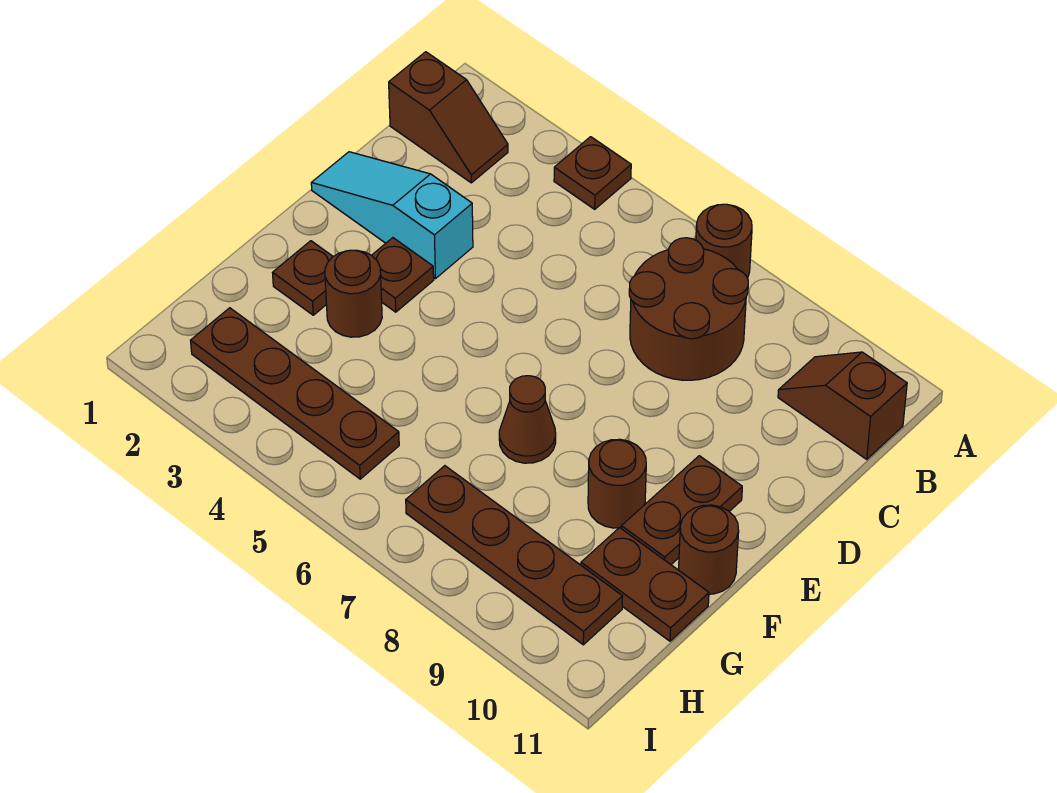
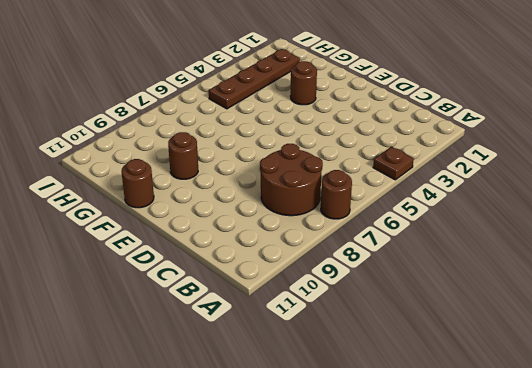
none -> brown 1x2 slope [389,52,508,183]
none -> brown 1x2 slope [778,352,907,459]
none -> cyan 1x3 slope [311,152,473,279]

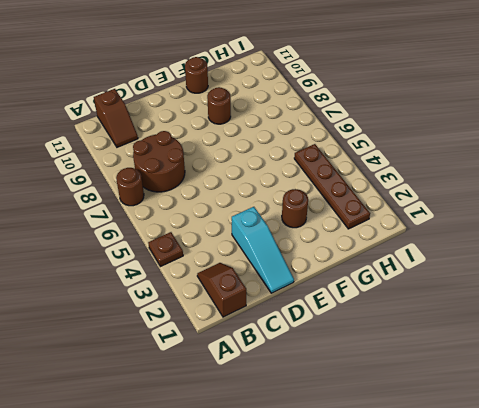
none -> brown 1x1 plate [372,238,434,312]
none -> brown 1x2 plate [621,456,742,564]
none -> brown 1x1 plate [273,241,333,315]

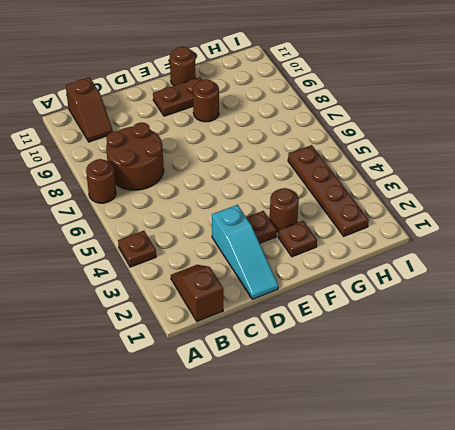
none -> brown 1x1 cone [499,376,556,463]
none -> brown 1x2 plate [581,528,709,641]
none -> brown 1x4 plate [406,466,623,645]

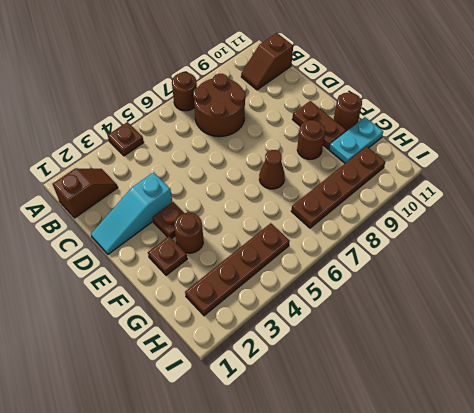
cyan 1x2 plate [329,117,383,163] -> brown 1x2 plate [581,528,709,641]

